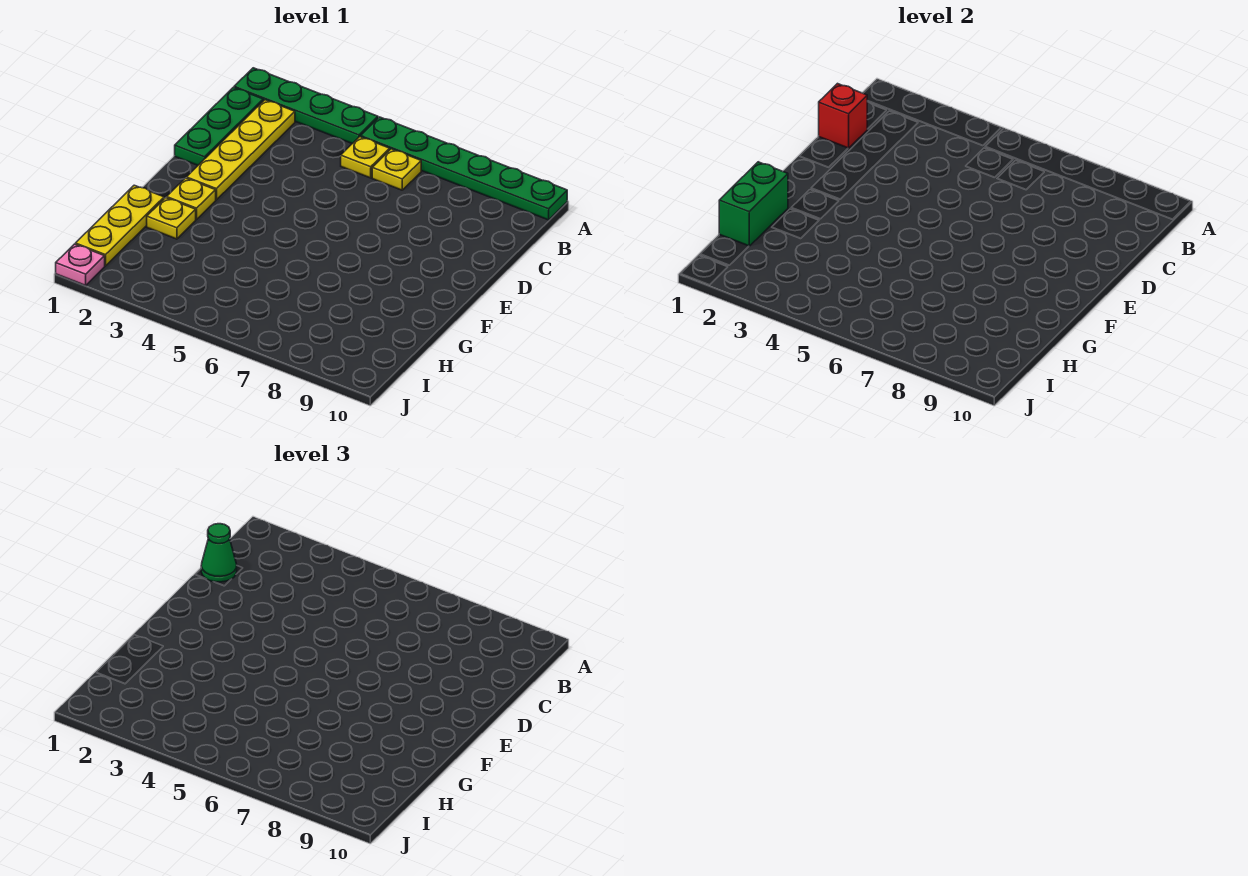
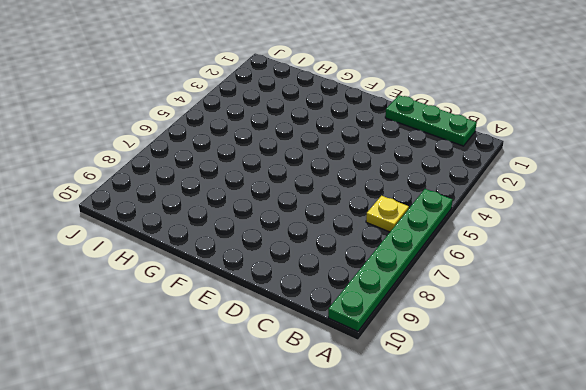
none -> green 1x4 plate [234,68,378,144]
none -> yellow 1x4 plate [186,100,295,200]
none -> yellow 1x1 plate [341,137,390,178]

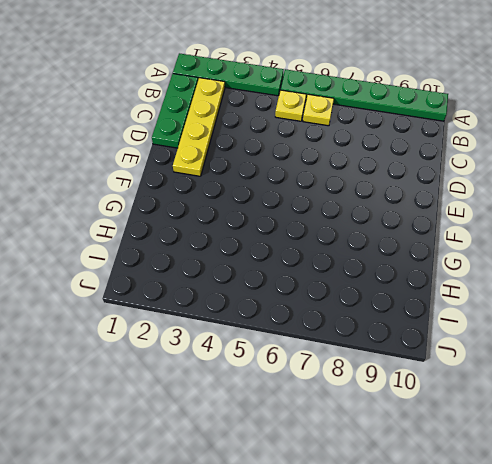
none -> yellow 1x1 plate [167,178,216,219]
none -> yellow 1x3 plate [76,185,164,266]
none -> yellow 1x1 plate [147,198,196,239]

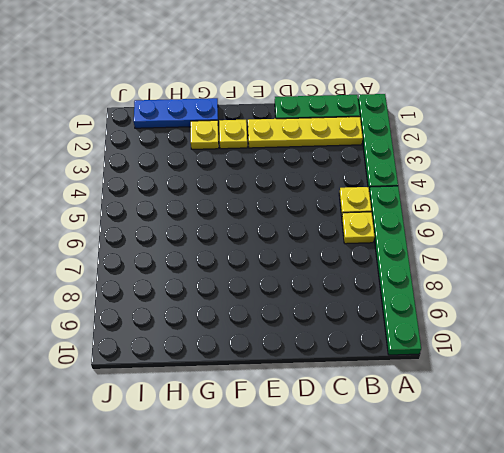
blue 1x3 plate [134,98,218,128] -> yellow 1x3 plate [76,185,164,266]
none -> pink 1x1 plate [56,244,105,285]
none -> red 1x1 brick [819,84,867,148]
none -> green 1x2 brick [719,162,788,246]

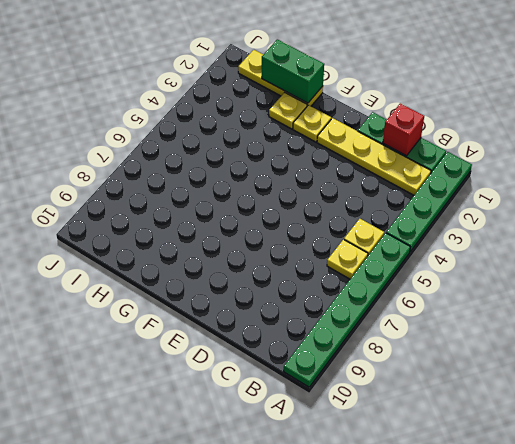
none -> pink 1x1 plate [56,244,105,285]
none -> green 1x1 cone [201,524,237,582]

